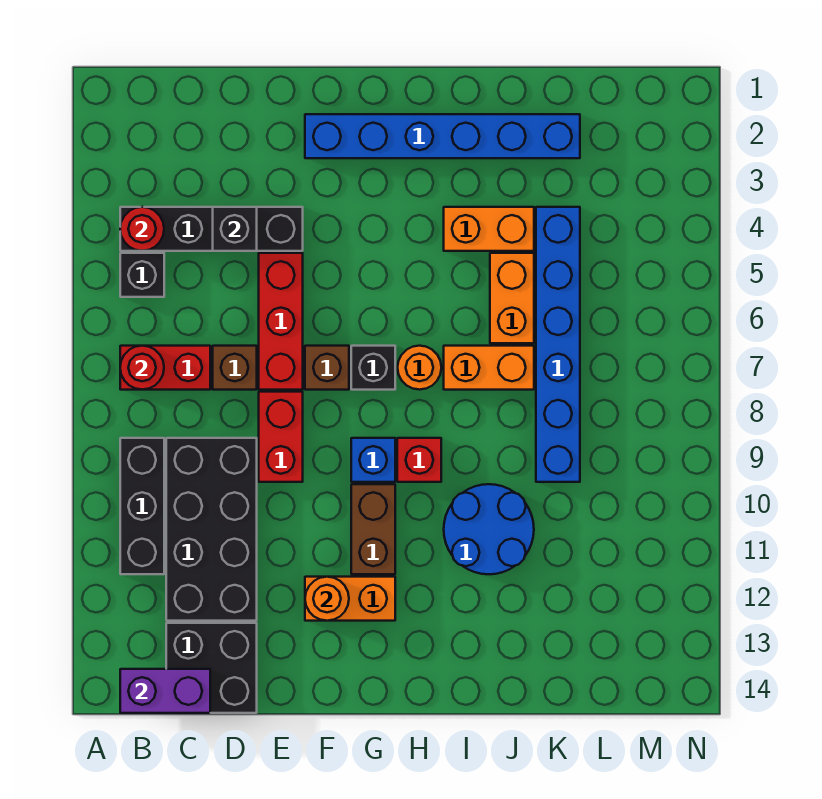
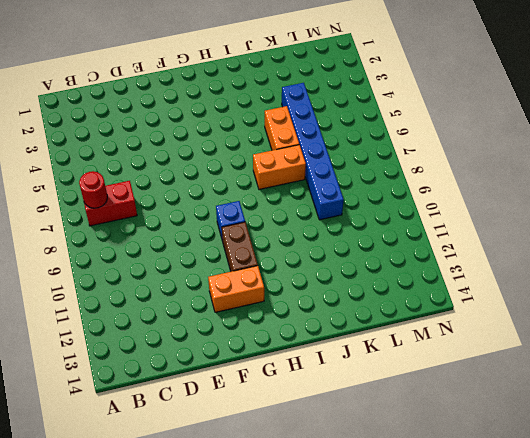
none -> black 1x4 brick [120,207,303,251]
none -> black 1x1 brick [120,253,164,297]
none -> black 1x3 brick [120,438,164,574]

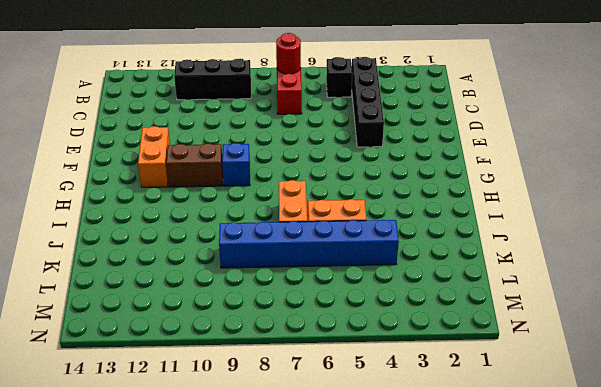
none -> black 2x4 brick [166,438,257,621]
none -> black 2x2 brick [166,623,257,713]
none -> brown 1x1 brick [213,346,257,390]

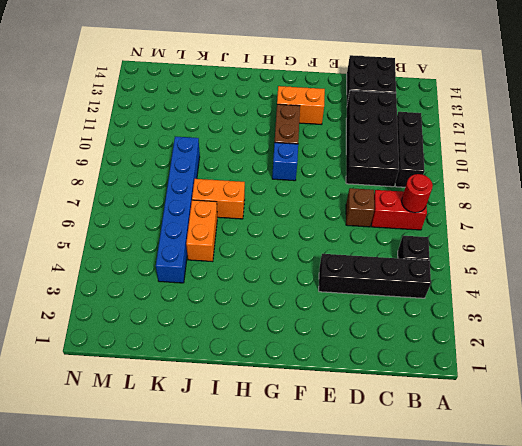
none -> red 1x3 brick [259,253,303,390]
none -> red 1x2 brick [259,392,303,482]
none -> blue 1x6 brick [305,114,580,158]

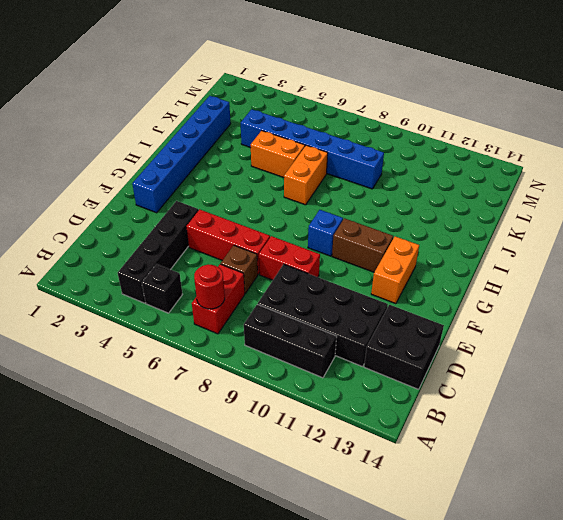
none -> brown 1x1 brick [305,346,349,390]
none -> black 1x1 brick [351,346,395,390]
none -> orange 1x1 round brick [398,346,441,390]

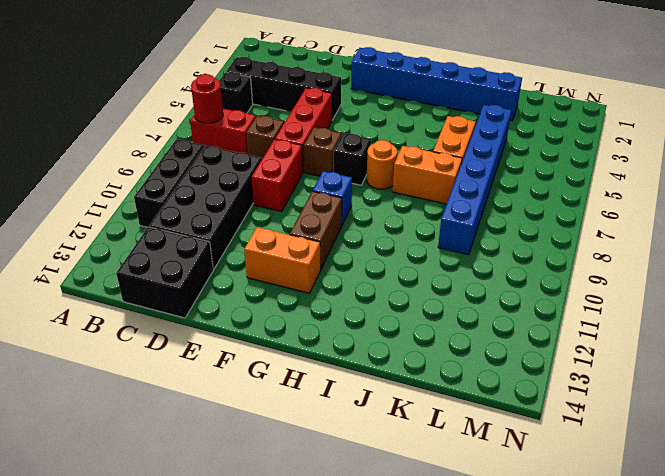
none -> red 1x1 brick [397,438,441,482]
none -> orange 1x2 brick [444,207,534,251]
none -> blue 2x2 round brick [444,484,534,574]

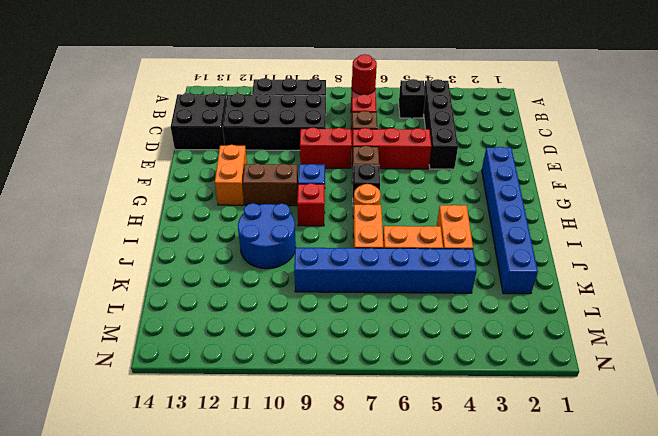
none -> red 1x1 round brick [120,207,164,251]
none -> purple 1x2 brick [120,669,210,713]
none -> black 1x1 brick [213,207,257,251]

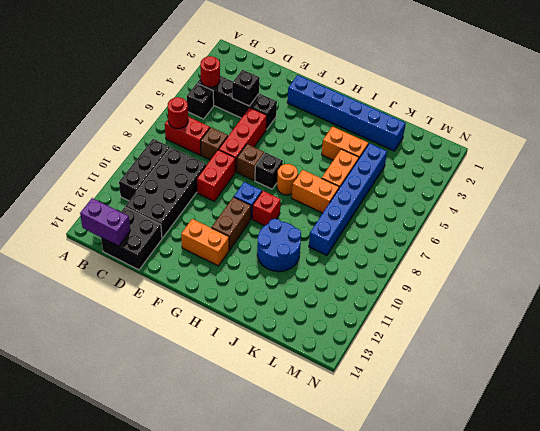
none -> orange 1x1 round brick [305,577,349,621]

